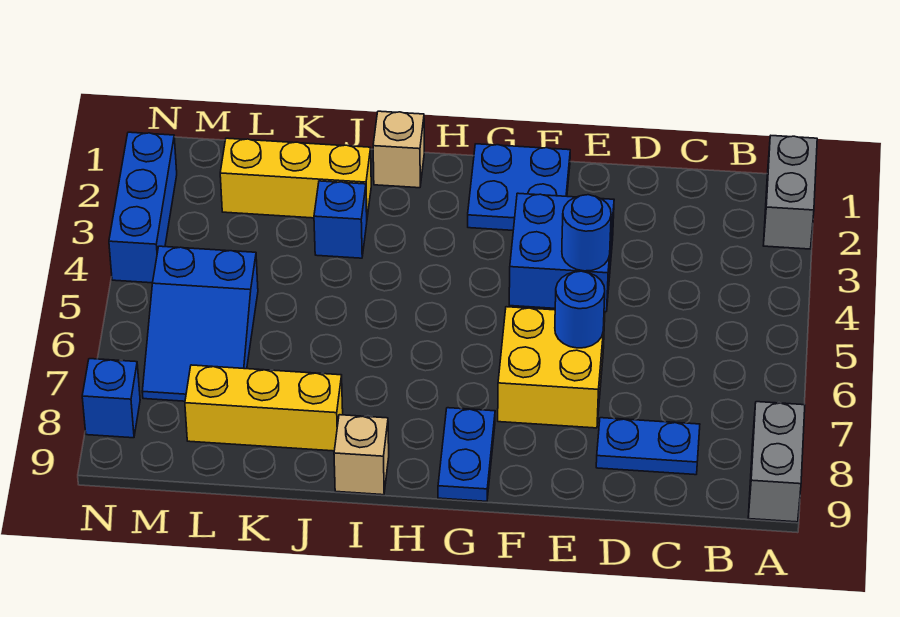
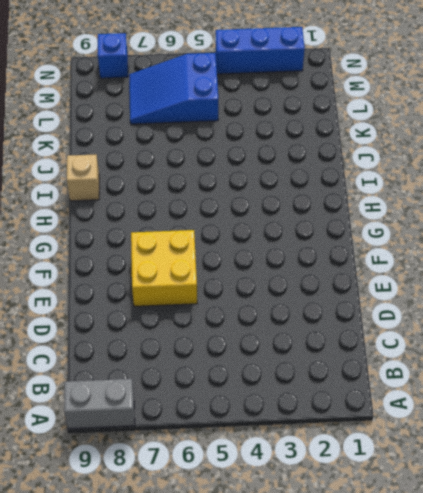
none -> grey 1x2 brick [763,136,817,249]
none -> blue 1x2 plate [596,418,700,475]
none -> blue 2x2 brick [509,193,614,312]

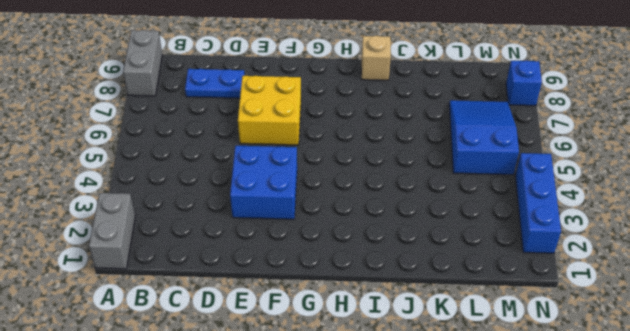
none -> blue 2x2 plate [468,144,570,230]
none -> blue 1x2 plate [438,408,495,501]
none -> tan 1x1 brick [373,111,424,188]

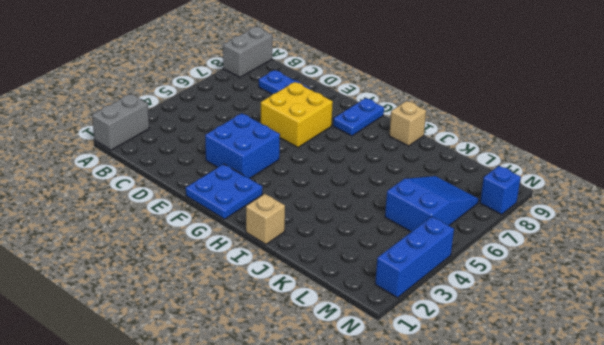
none -> yellow 1x3 brick [220,138,371,218]
none -> blue 1x1 brick [314,181,367,258]
none -> yellow 1x3 brick [185,365,343,451]

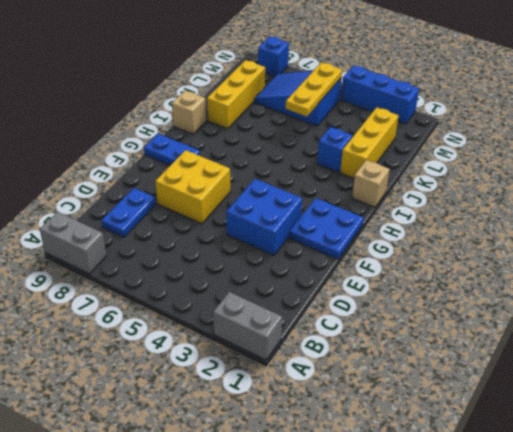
yellow 1x3 plate [286,62,342,117] -> none
none -> blue 1x1 round brick [562,195,611,271]
none -> blue 1x1 round brick [555,271,605,348]

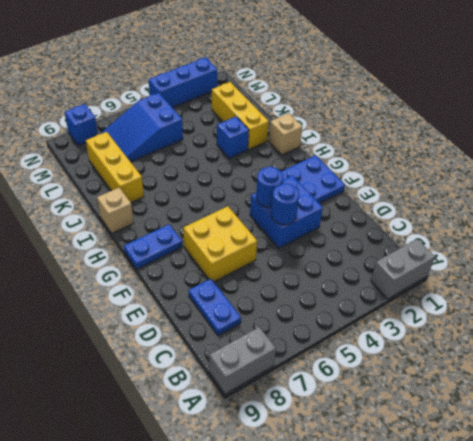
blue 1x1 round brick [256,167,283,207] -> blue 1x1 round brick moved to [555,271,605,348]

